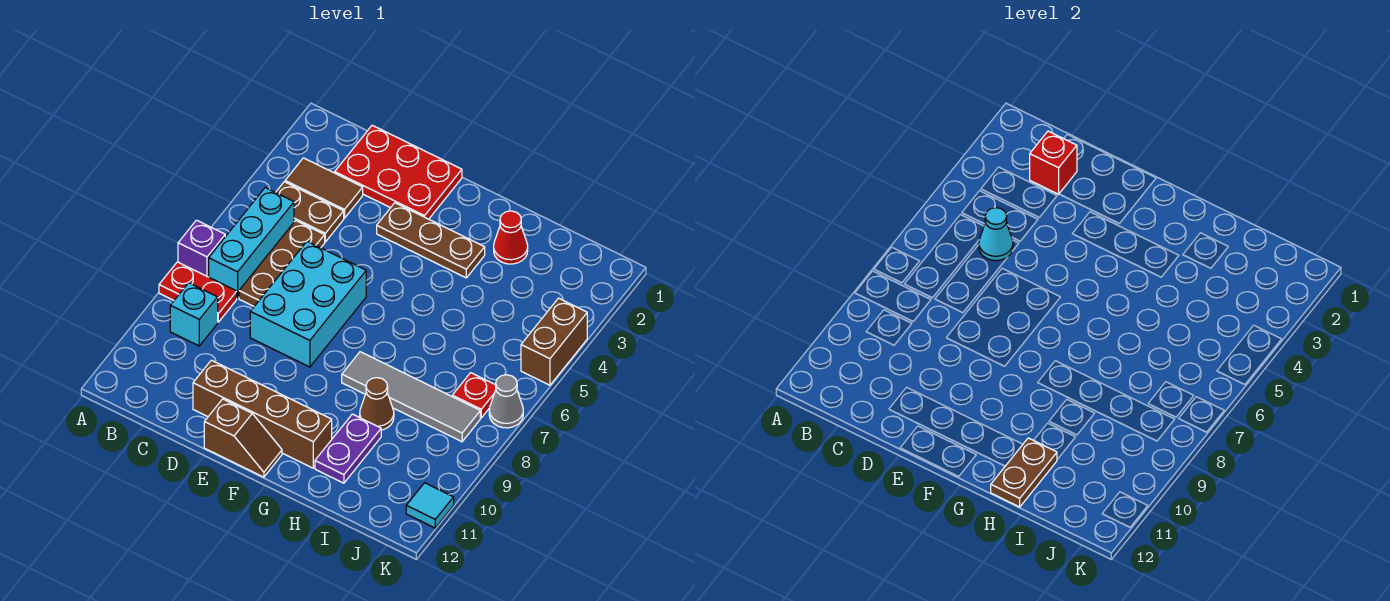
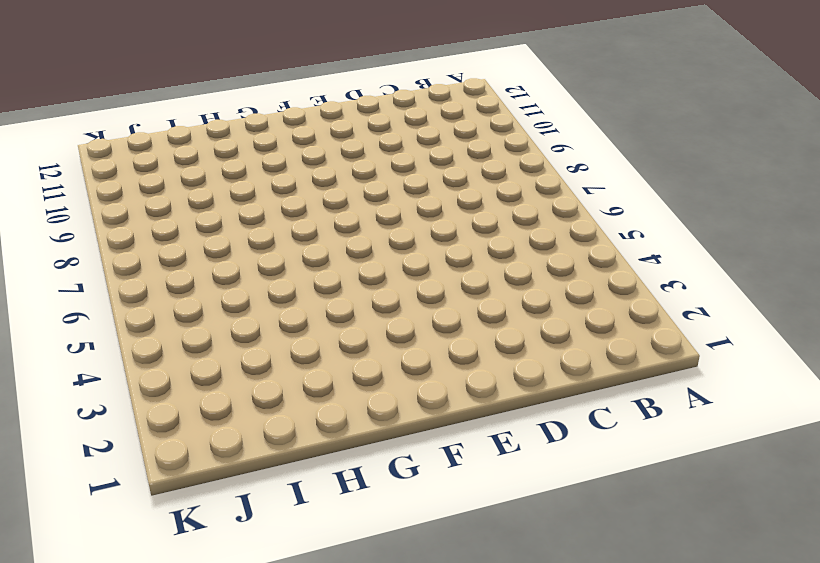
none -> purple 1x1 brick [178,220,225,277]
none -> red 1x2 plate [159,262,237,322]
none -> brown 1x2 tile [285,158,363,218]

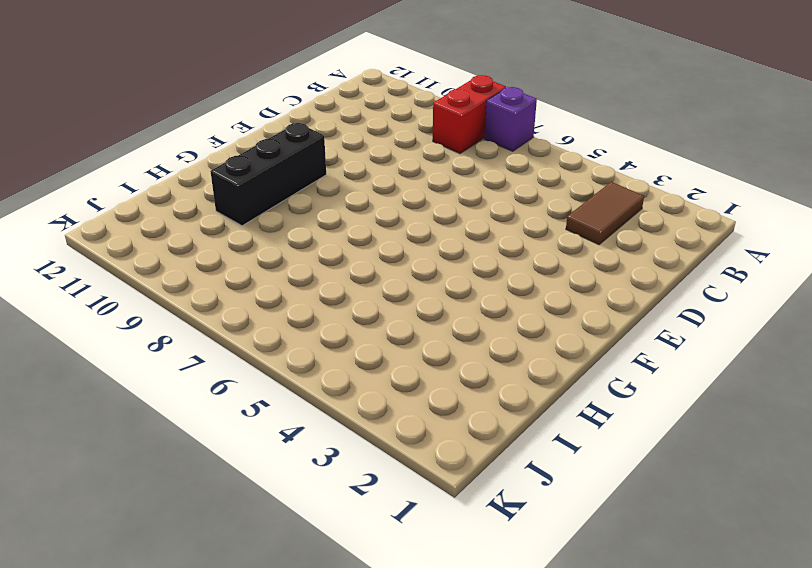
red 1x2 brick [433,75,506,153] -> red 1x2 plate [159,262,237,322]
black 1x3 brick [210,123,326,226] -> purple 1x2 plate [315,414,381,483]
none -> brown 1x2 plate [276,182,344,242]
none -> cyan 1x3 brick [209,188,294,298]
none -> cyan 1x1 brick [170,283,218,346]

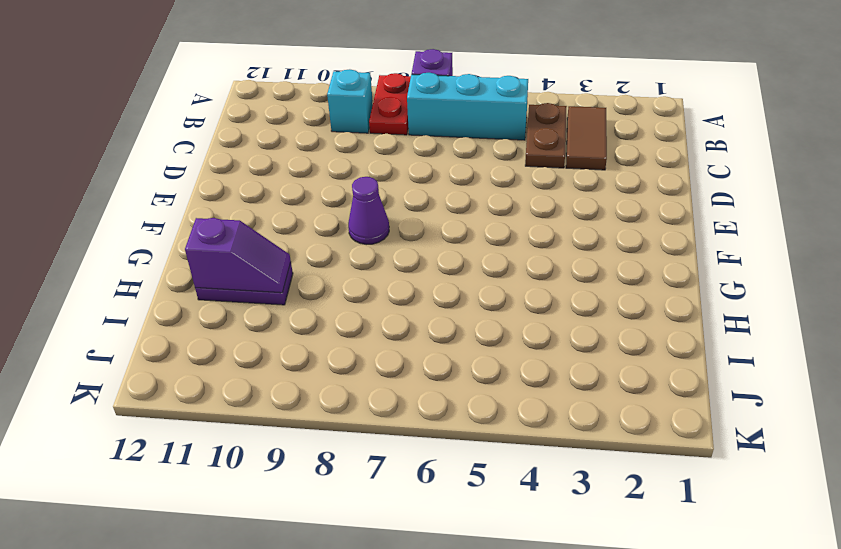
purple 1x1 cone [348,177,389,245] -> none
purple 1x2 slope [185,218,291,293] -> brown 1x2 plate [991,438,1057,507]
none -> red 2x3 plate [335,125,462,219]
none -> brown 1x3 plate [239,220,325,306]
none -> cyan 2x3 brick [250,241,366,367]

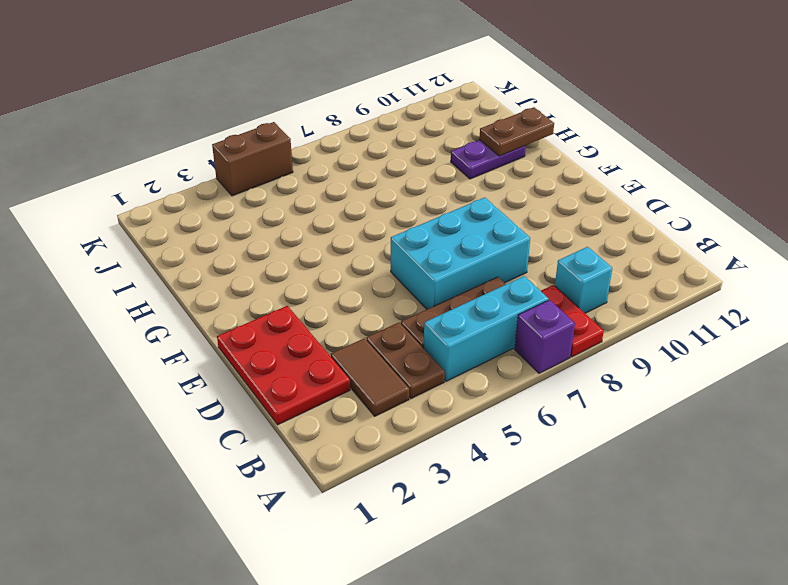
none -> brown 1x4 brick [193,360,332,468]
none -> brown 1x3 plate [377,203,485,278]
none -> brown 1x2 slope [204,399,282,477]

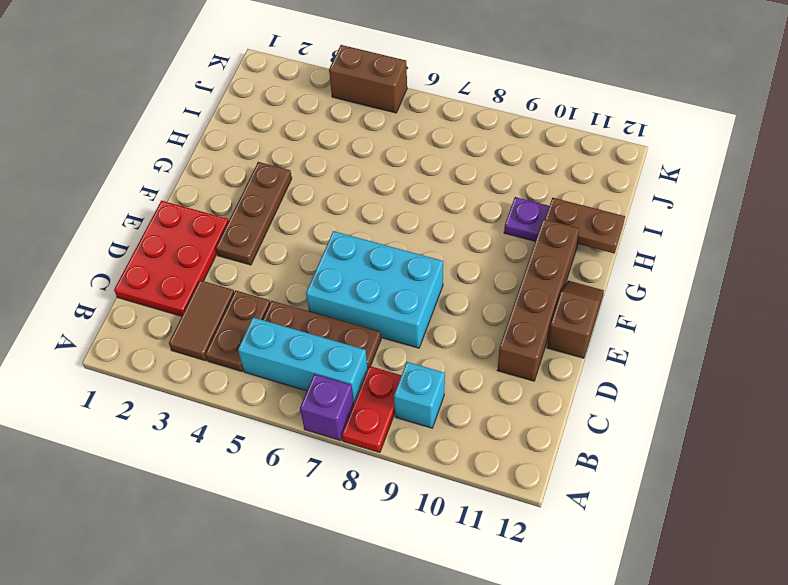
none -> grey 1x4 tile [342,352,480,442]
none -> red 1x1 cone [494,211,528,264]
none -> brown 1x1 cone [360,378,394,430]

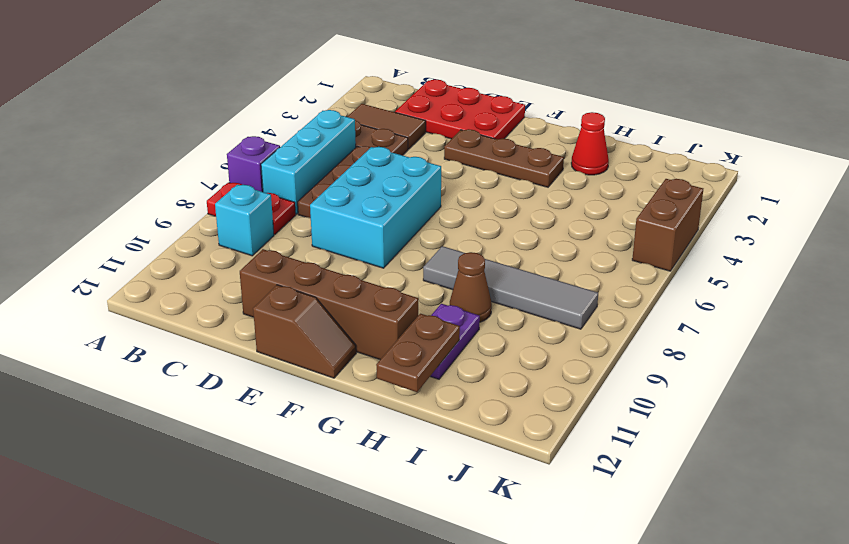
none -> red 1x1 plate [452,373,496,418]
none -> grey 1x1 cone [489,375,523,428]
none -> cyan 1x1 tile [406,483,454,528]

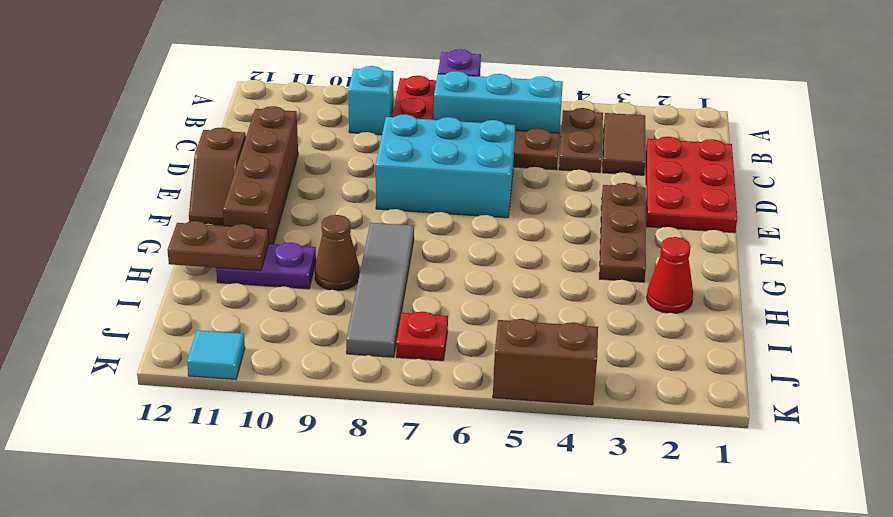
none -> grey 1x1 cone [489,375,523,428]
none -> red 1x1 brick [1030,131,1077,194]
none -> cyan 1x1 cone [979,208,1013,261]

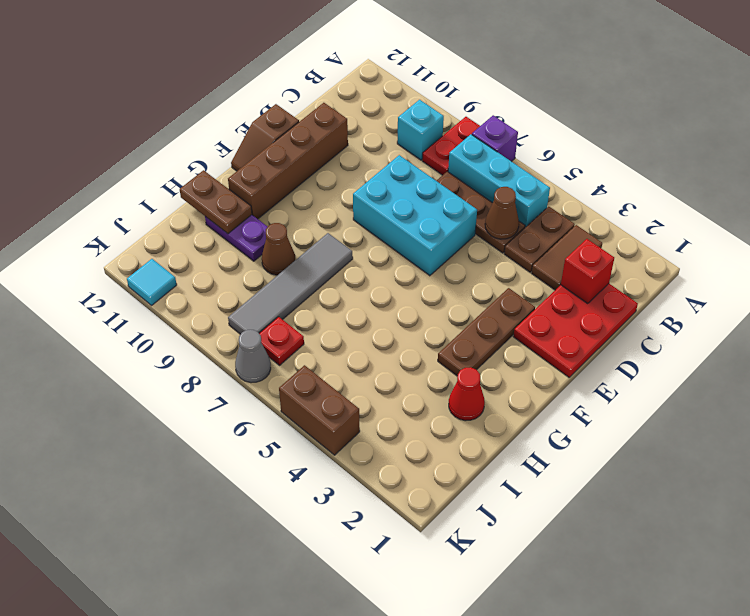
brown 1x1 cone [485,187,519,239] -> cyan 1x1 cone [979,208,1013,261]

